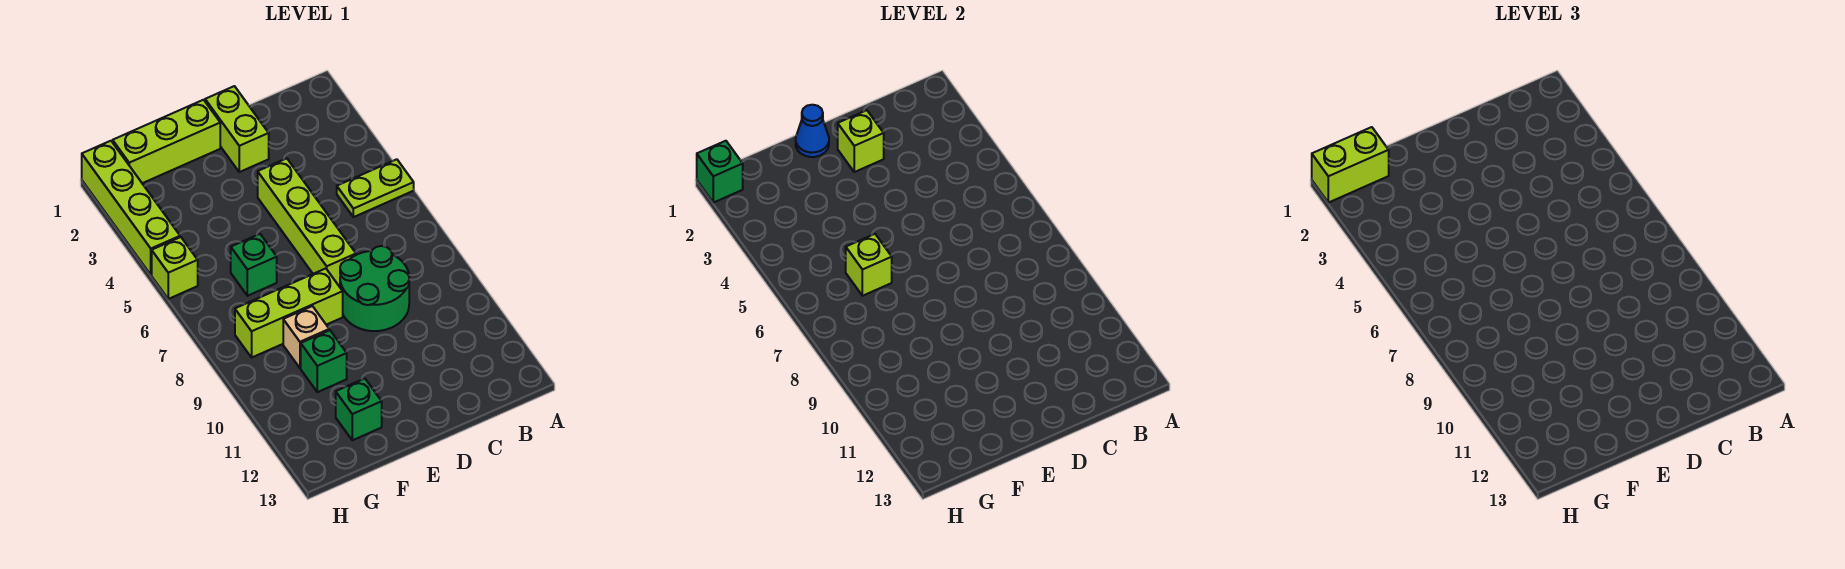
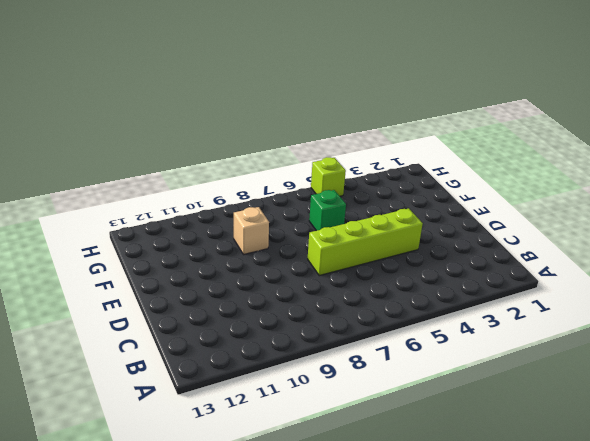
none -> lime 1x2 plate [337,159,414,217]
none -> green 2x2 round brick [340,246,409,331]
none -> lime 1x2 brick [205,86,269,172]

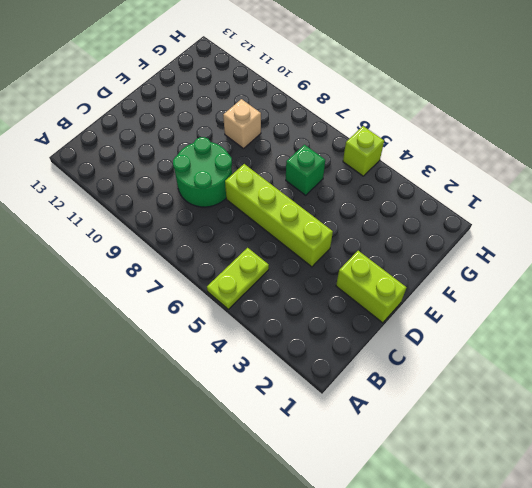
none -> lime 1x3 brick [113,100,220,183]
none -> lime 1x3 brick [235,268,343,357]
none -> green 1x1 brick [301,330,347,392]

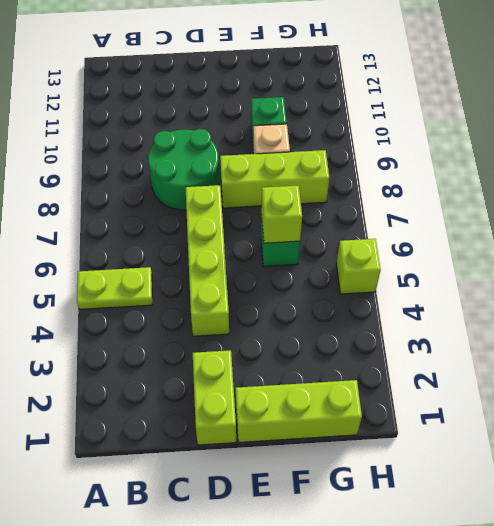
none -> green 1x1 brick [336,379,382,440]
none -> lime 1x4 brick [82,141,180,275]
none -> lime 1x1 brick [838,110,884,172]

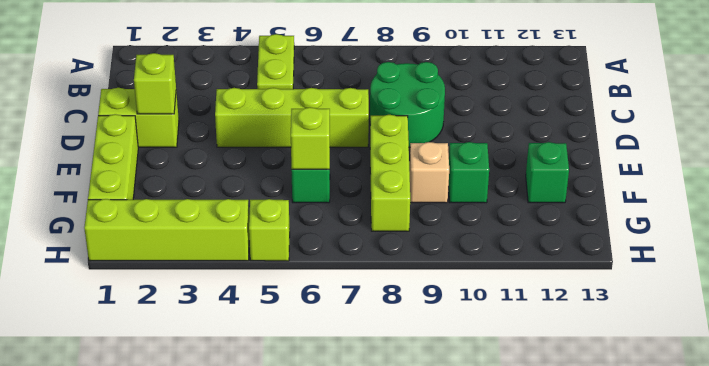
none -> blue 1x1 cone [796,105,829,157]
none -> green 1x1 brick [697,141,743,203]
none -> lime 1x2 brick [1312,127,1389,203]

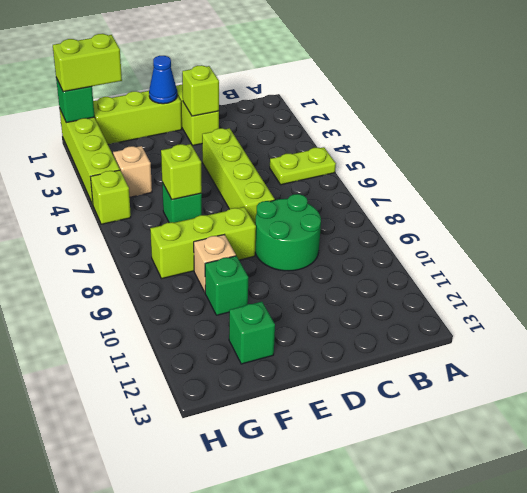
tan 1x1 brick [113,146,152,197] -> none

